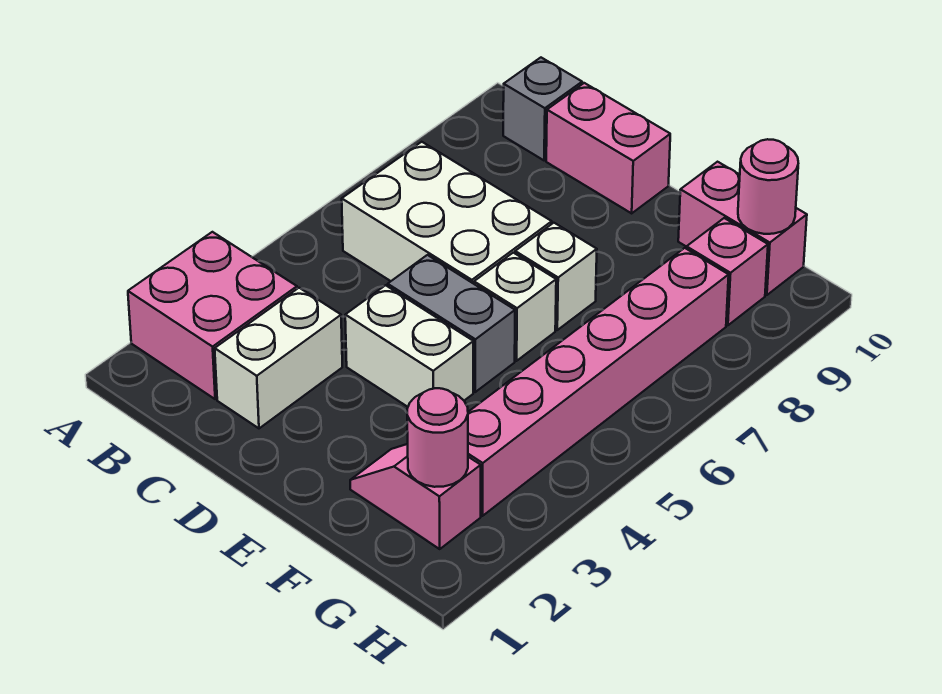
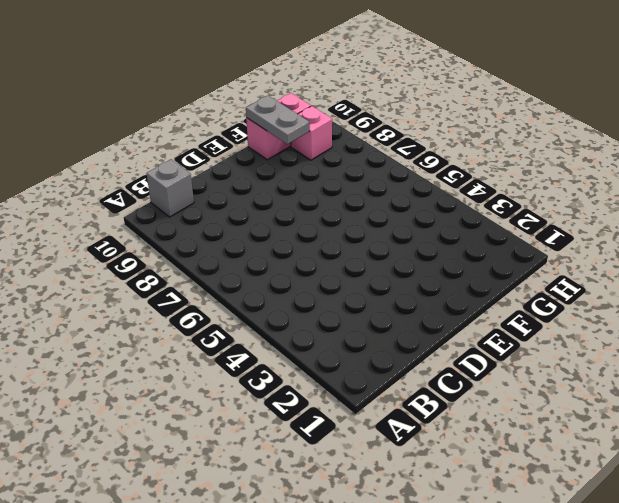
grey 1x2 plate [246,96,310,144] -> none
none -> pink 2x2 brick [128,232,297,399]
none -> white 2x3 brick [342,142,552,284]
none -> white 1x2 brick [215,288,342,428]

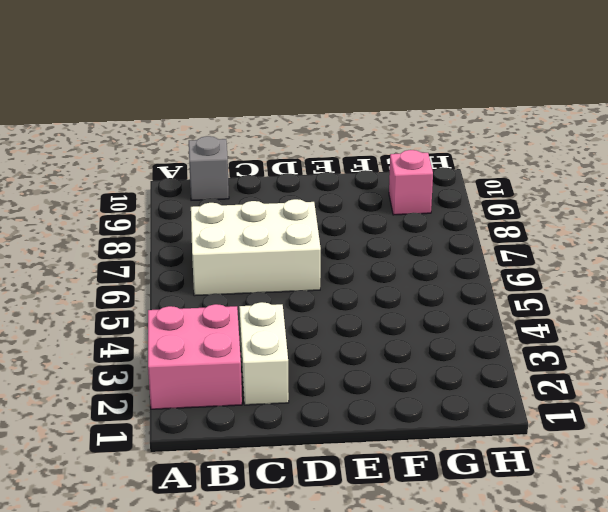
none -> pink 1x2 brick [546,83,670,213]
none -> white 1x2 brick [345,285,473,407]
none -> grey 1x2 brick [388,255,515,392]

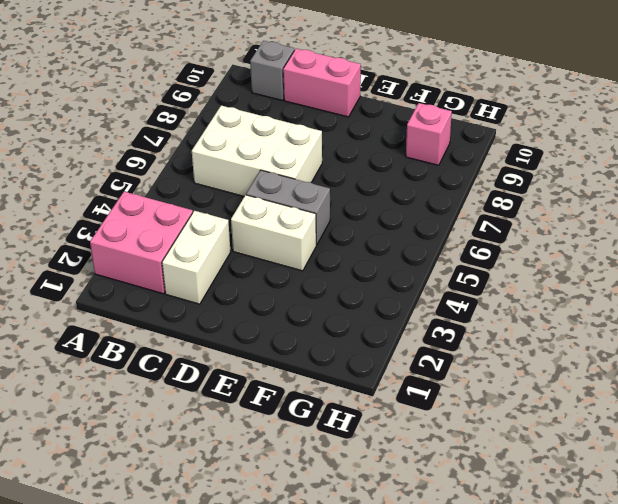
none -> white 1x1 brick [474,253,556,361]
none -> white 1x1 brick [515,223,597,330]
none -> pink 1x2 slope [350,444,481,549]

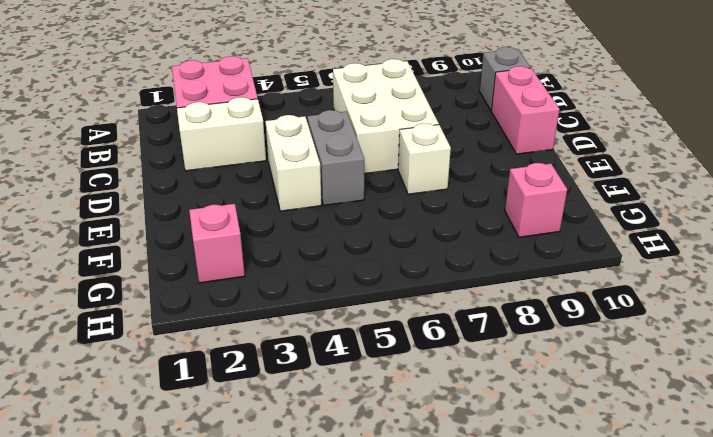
none -> white 1x1 brick [474,253,556,361]
none -> pink 1x2 brick [678,162,807,295]
none -> pink 1x6 brick [468,248,729,516]

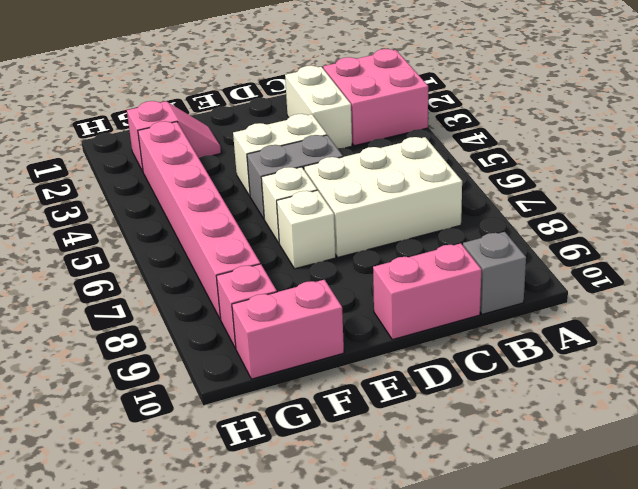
none -> pink 1x1 round brick [407,388,468,487]
none -> pink 1x1 round brick [738,139,798,234]

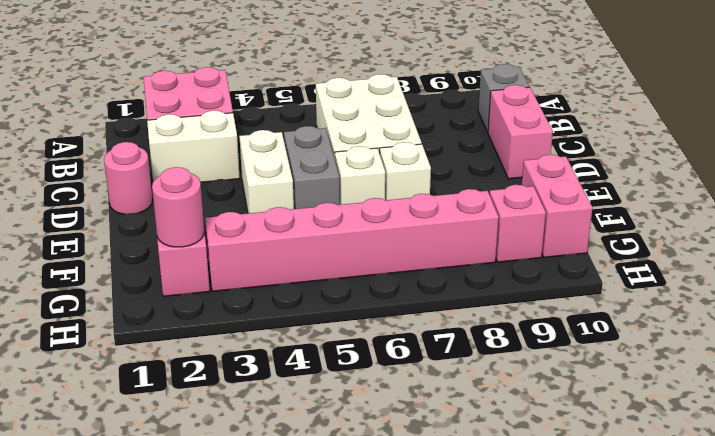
pink 1x1 round brick [104,142,153,214] -> pink 1x1 round brick moved to [738,139,798,234]

